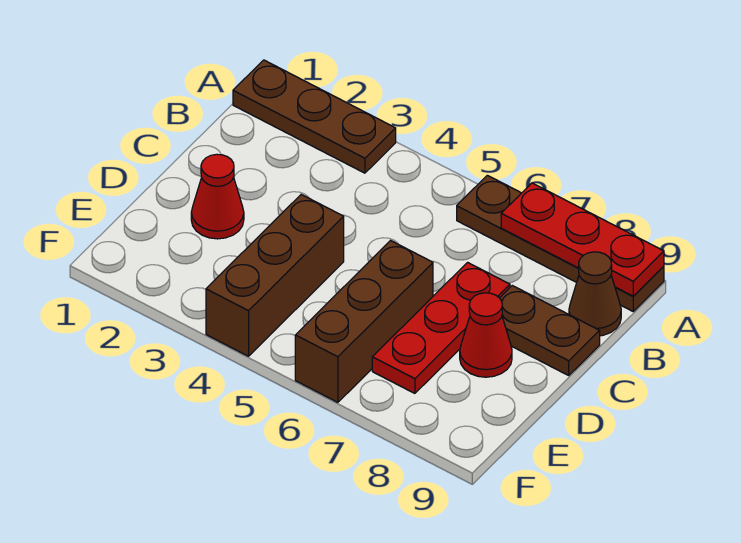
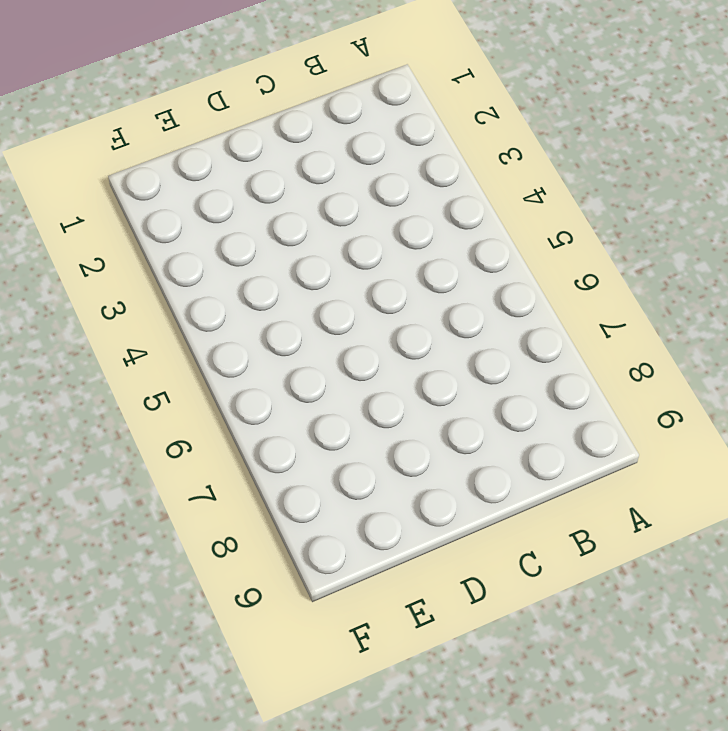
none -> brown 1x3 plate [233,60,396,173]
none -> brown 1x4 plate [457,175,664,311]

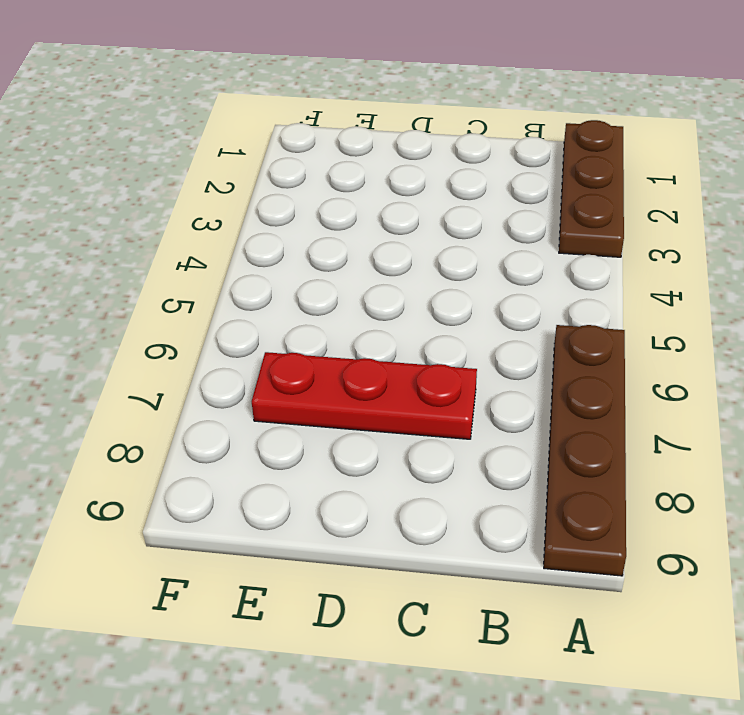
none -> brown 1x1 cone [569,252,621,336]
none -> brown 1x2 plate [500,286,600,375]

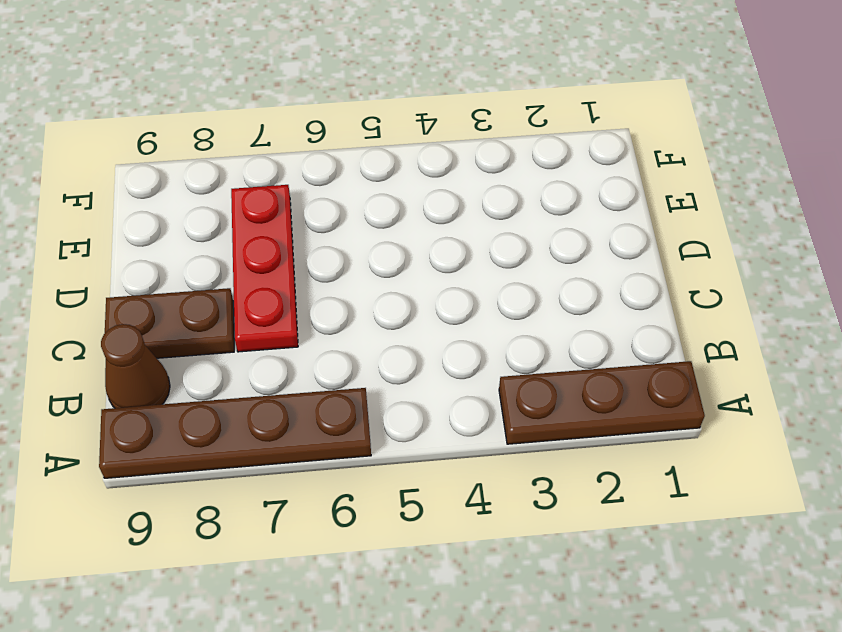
none -> red 1x1 cone [191,154,244,239]
none -> brown 1x3 brick [206,195,344,356]

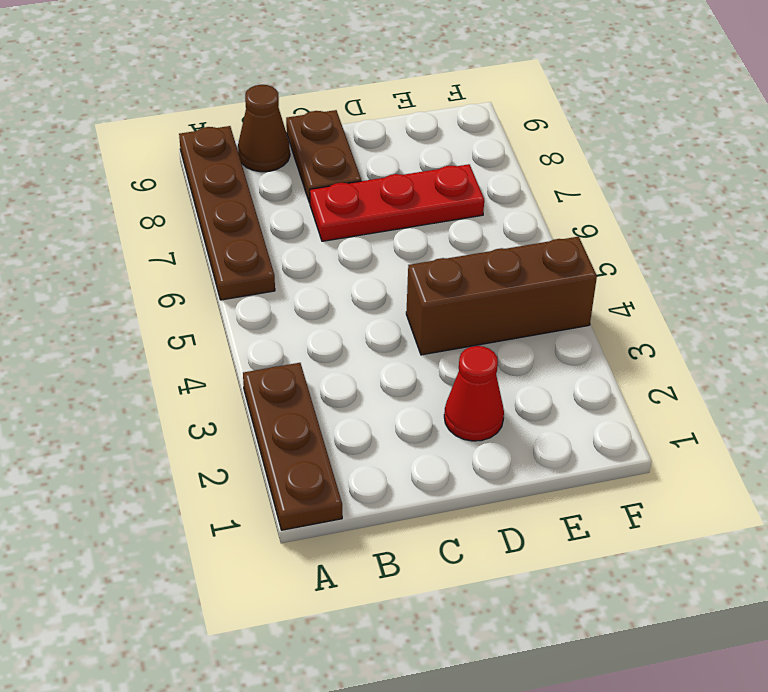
none -> brown 1x3 brick [295,241,433,402]
none -> red 1x1 cone [460,293,512,377]

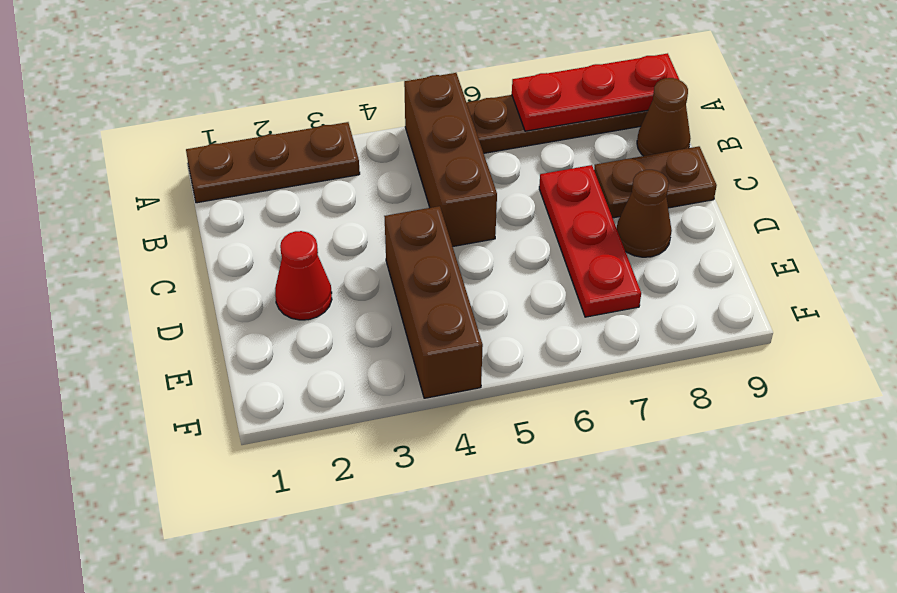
brown 1x3 brick [404,73,497,247] -> brown 1x3 brick moved to [295,241,433,402]
brown 1x1 cone [617,170,672,257] -> red 1x1 cone [460,293,512,377]

